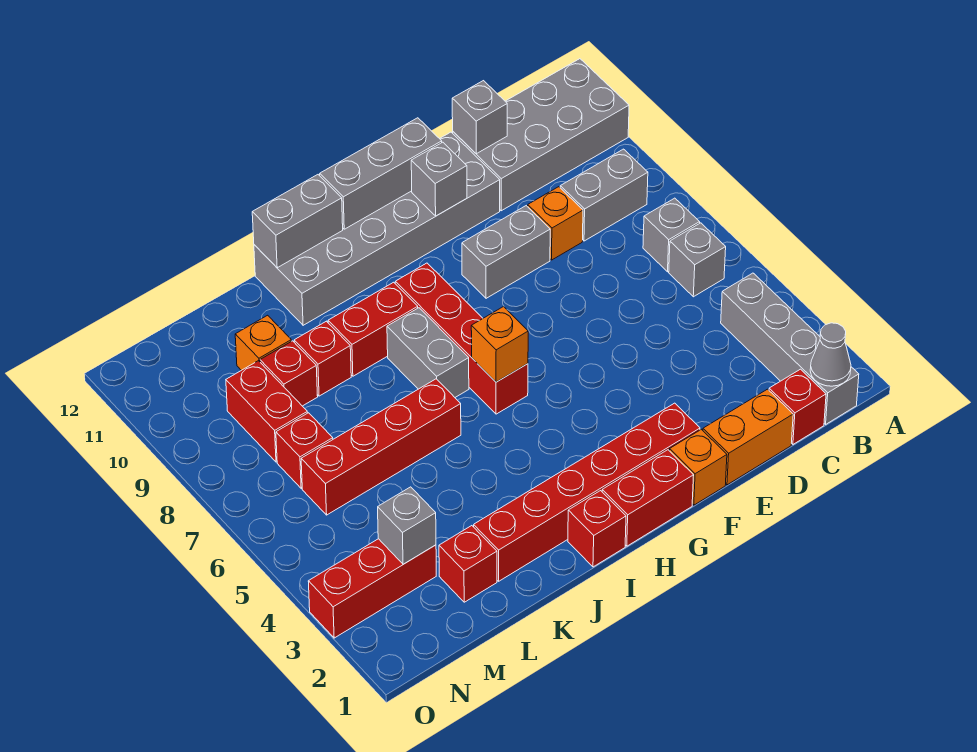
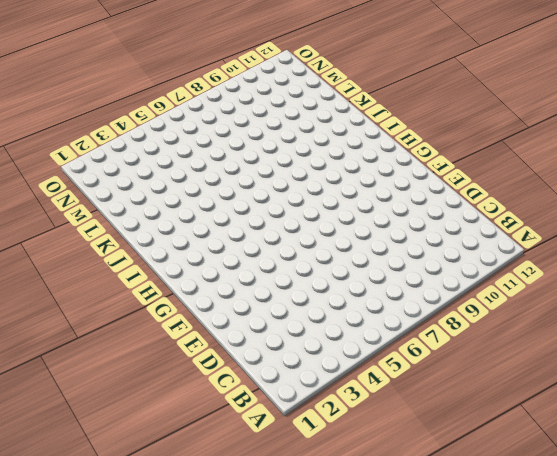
none -> grey 2x4 brick [453,59,629,211]
none -> grey 1x4 brick [721,273,859,424]
none -> grey 1x1 brick [669,223,726,297]
none -> grey 1x1 brick [643,198,700,272]

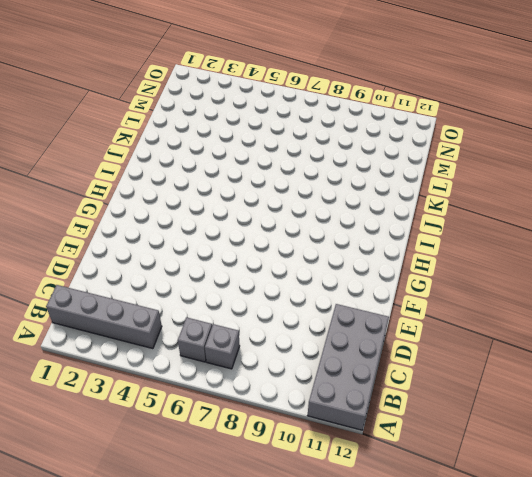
none -> grey 1x2 brick [560,149,648,241]
none -> red 1x1 brick [769,369,826,444]
none -> orange 1x2 brick [703,389,793,485]
none -> orange 1x1 brick [528,187,583,260]

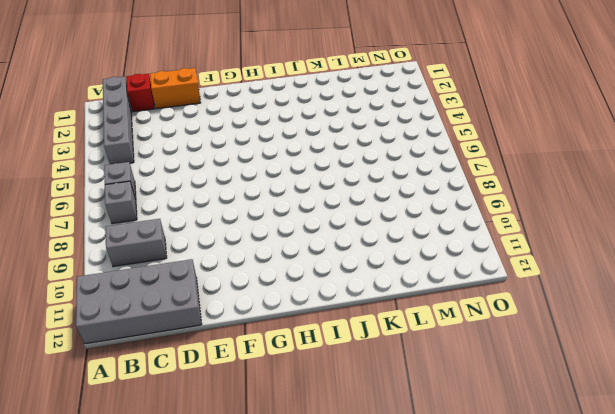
none -> orange 1x1 brick [528,187,583,260]
none -> grey 1x2 brick [462,206,550,298]
none -> grey 2x6 brick [254,132,500,325]
none -> orange 1x1 brick [670,429,727,505]

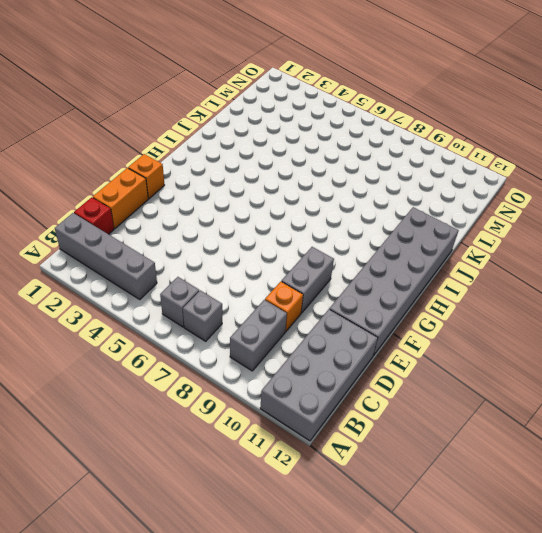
none -> red 1x6 brick [474,403,700,581]
none -> red 1x2 brick [602,450,694,546]
none -> red 1x4 brick [395,263,528,414]
none -> red 1x1 brick [568,491,626,567]

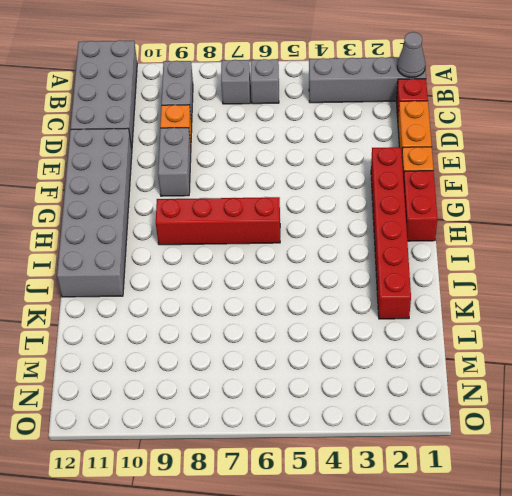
none -> red 1x1 brick [568,491,626,567]
none -> grey 1x2 brick [387,308,469,397]
none -> red 1x2 brick [328,282,418,376]
none -> red 1x4 brick [301,379,461,515]

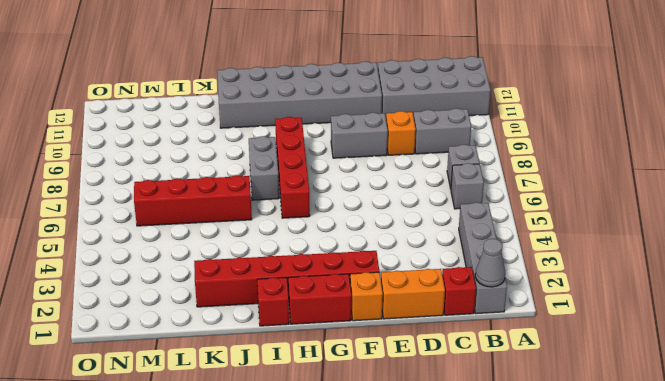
none -> red 1x2 brick [328,282,418,376]
none -> red 1x1 brick [294,321,351,396]
none -> red 1x1 brick [439,526,497,602]
none -> red 1x1 brick [260,341,318,406]

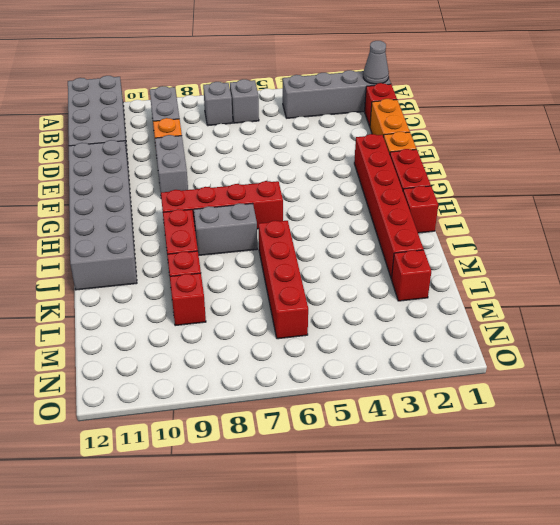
none -> orange 1x1 brick [235,315,291,370]
none -> red 1x3 brick [308,539,436,638]
none -> red 1x1 brick [276,413,333,488]
none -> red 1x2 brick [226,361,307,462]

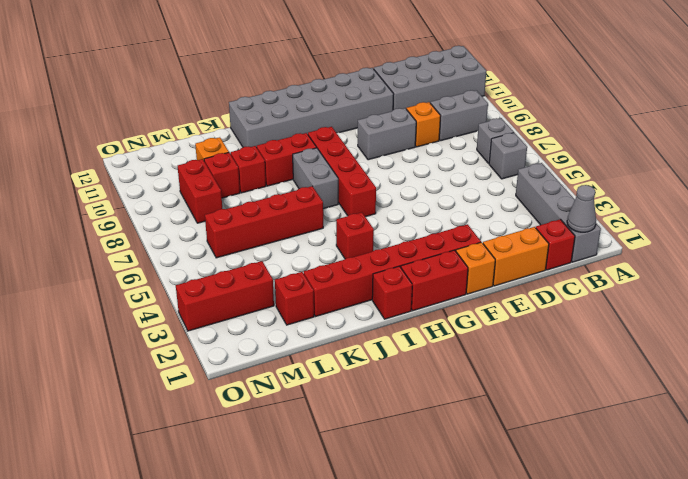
red 1x1 brick [336,212,374,259] -> red 1x1 brick moved to [276,413,333,488]
none -> grey 1x1 brick [452,81,507,154]
none -> grey 1x1 brick [411,142,467,216]
none -> grey 1x3 brick [320,118,442,229]
none -> orange 1x1 brick [471,307,528,382]

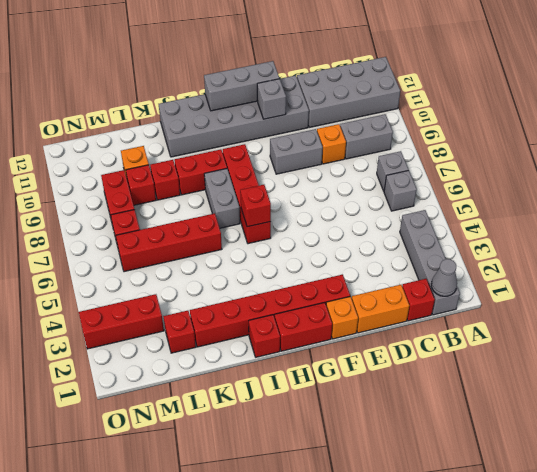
red 1x1 brick [240,185,271,227] -> orange 1x1 brick [471,307,528,382]
none -> grey 1x1 brick [452,81,507,154]
none -> grey 1x2 brick [252,175,343,268]
none -> grey 1x1 brick [378,487,436,564]

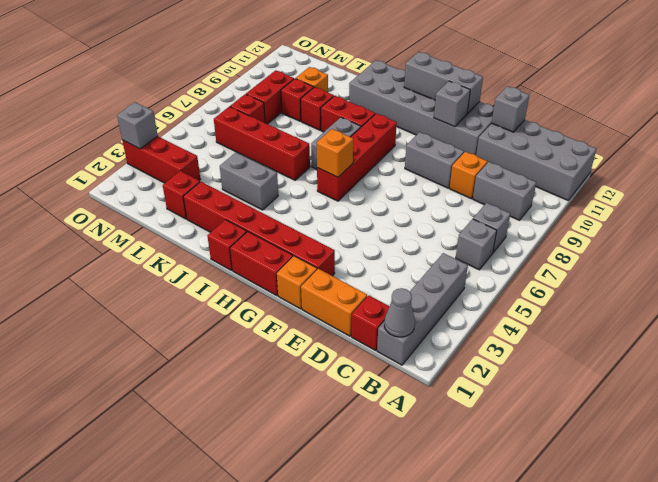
grey 1x2 brick [220,152,278,210] -> grey 1x2 brick moved to [252,175,343,268]
grey 1x1 brick [117,102,158,149] -> grey 1x1 brick moved to [378,487,436,564]

